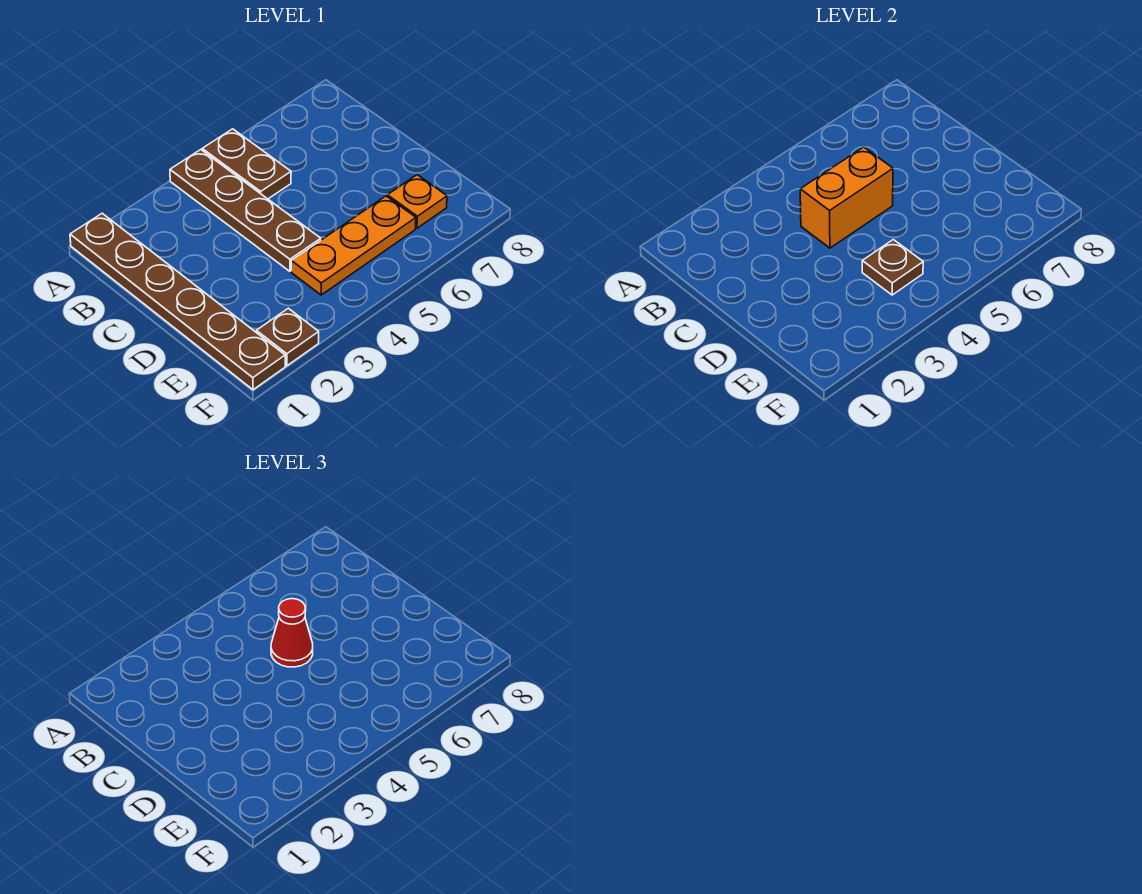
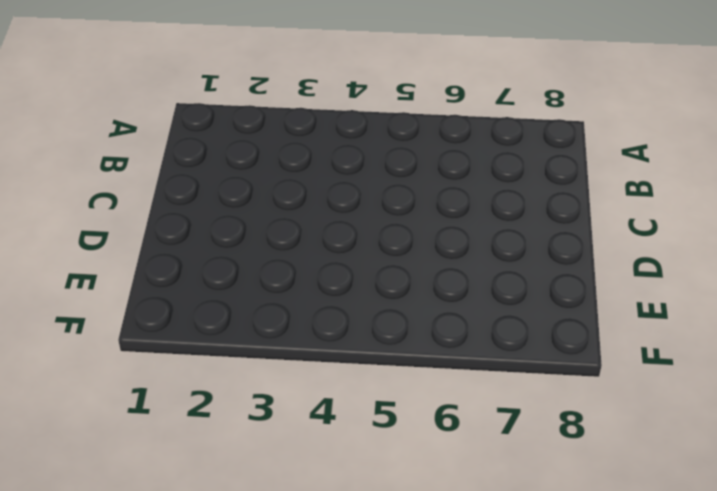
none -> brown 1x6 plate [70,213,285,390]
none -> brown 1x4 plate [170,150,321,271]

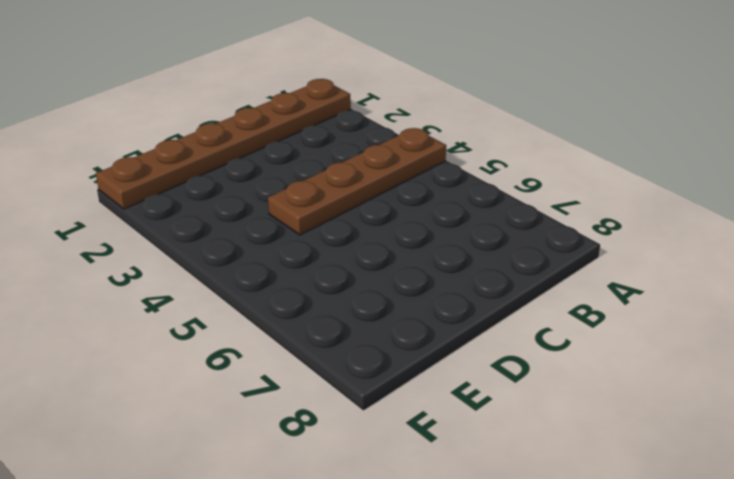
none -> brown 1x2 plate [202,129,291,199]
none -> orange 1x3 plate [291,196,416,295]

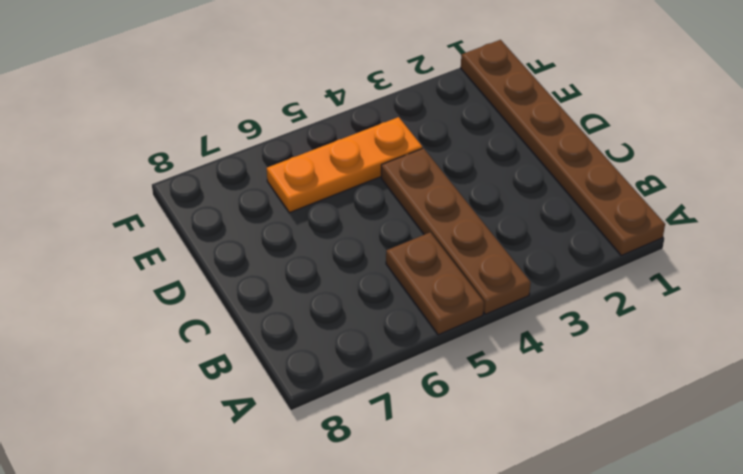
none -> orange 1x1 plate [387,175,447,228]
none -> brown 1x1 plate [256,308,319,366]

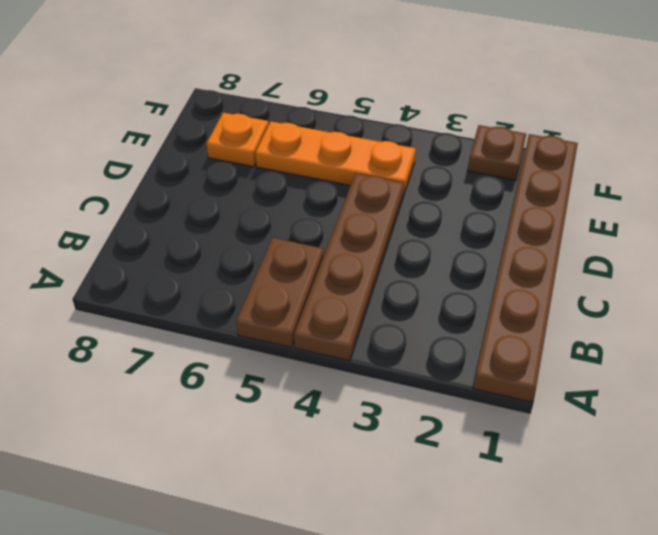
none -> orange 1x2 brick [800,147,893,248]
none -> brown 1x1 plate [862,240,923,295]

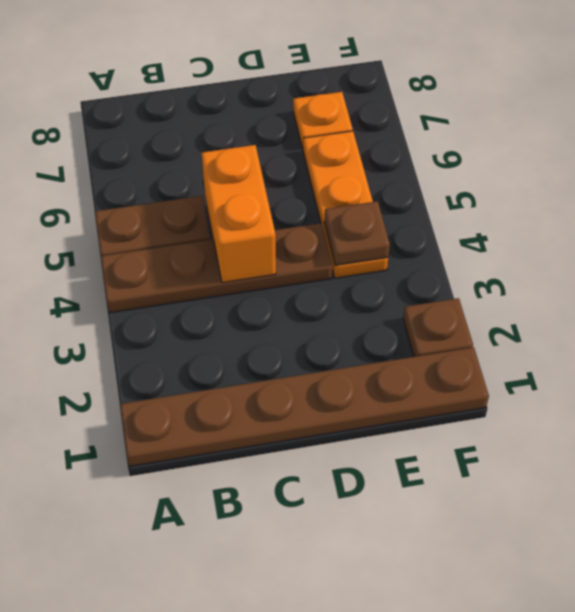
none -> red 1x1 cone [271,599,313,667]

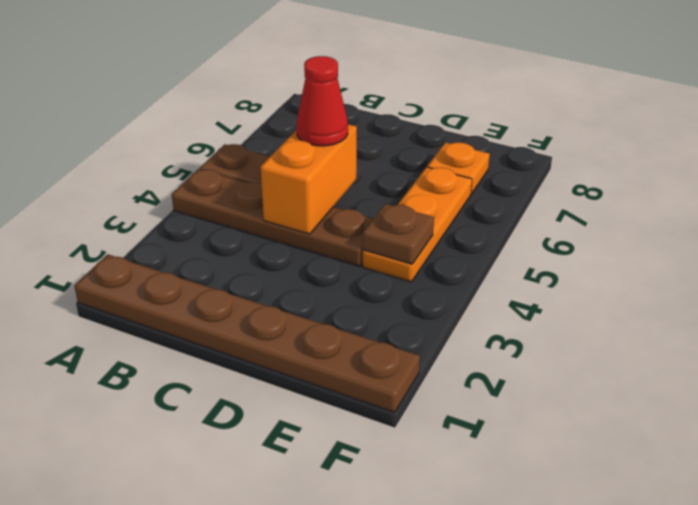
none -> brown 1x1 plate [256,308,319,366]

